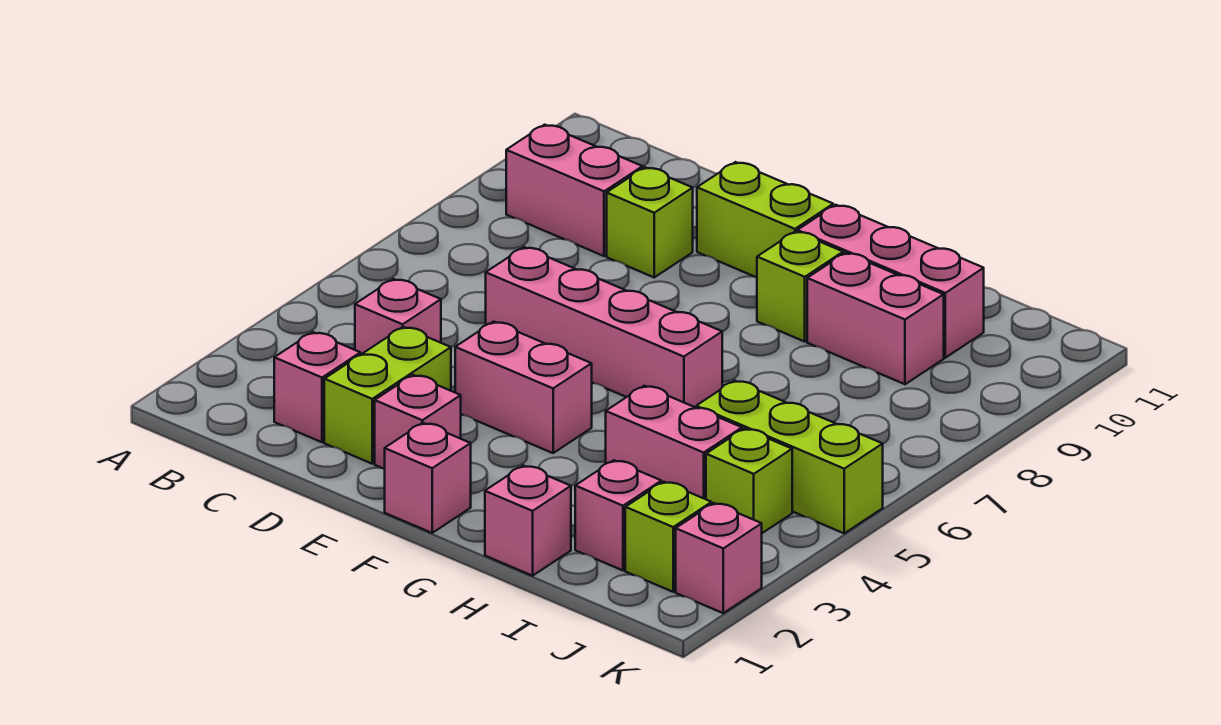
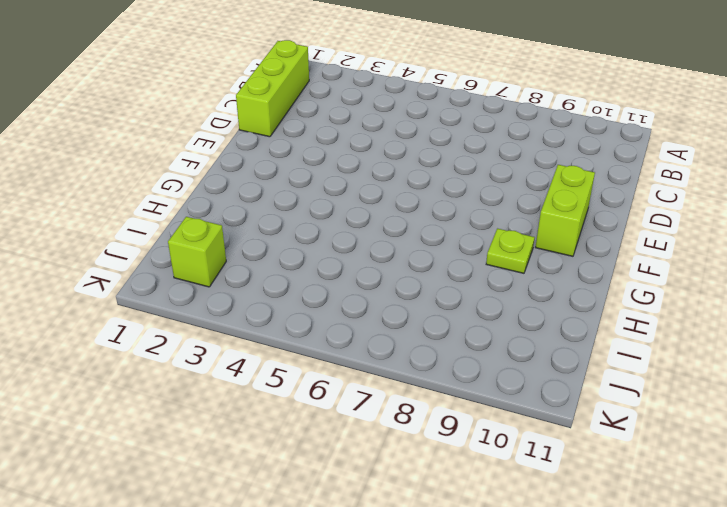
lime 1x3 brick [236,40,309,137] -> lime 1x3 brick moved to [696,381,883,533]
lime 1x1 plate [486,229,535,273] -> lime 1x1 brick [757,231,843,341]
none -> pink 1x2 brick [506,125,643,256]
none -> pink 1x1 brick [274,332,360,442]
none -> pink 1x1 brick [355,279,441,355]

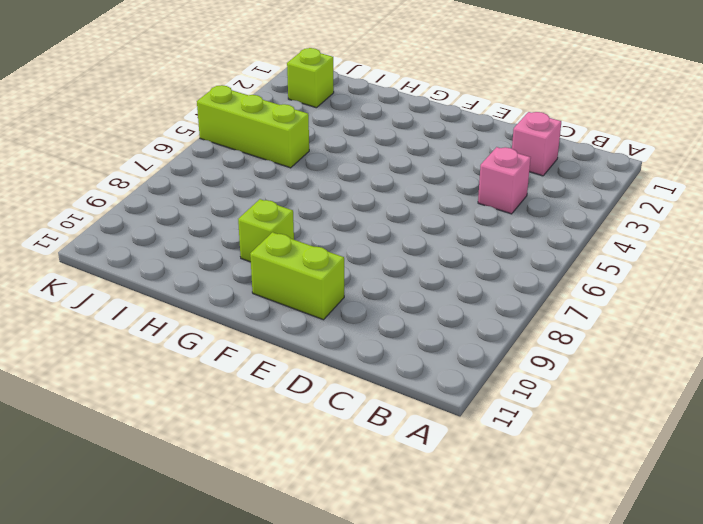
none -> pink 1x2 brick [506,125,643,256]
none -> lime 1x2 brick [324,327,451,464]
none -> pink 1x4 brick [486,247,722,408]

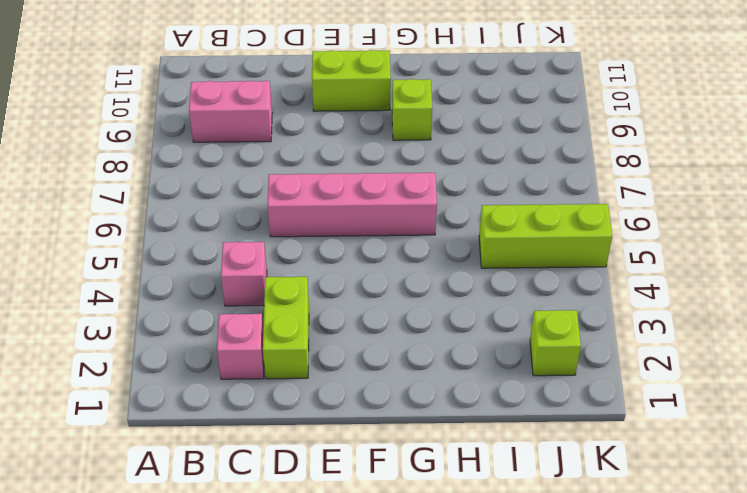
none -> lime 1x1 brick [607,167,693,277]
none -> pink 1x1 brick [375,375,461,469]
none -> pink 1x2 brick [455,322,592,453]

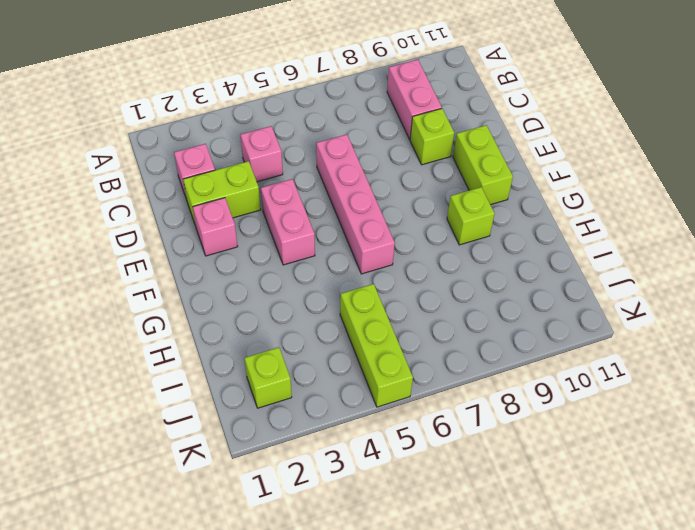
none -> pink 1x1 brick [385,423,471,533]
none -> pink 1x3 brick [797,205,984,358]
none -> pink 1x1 brick [485,466,571,576]

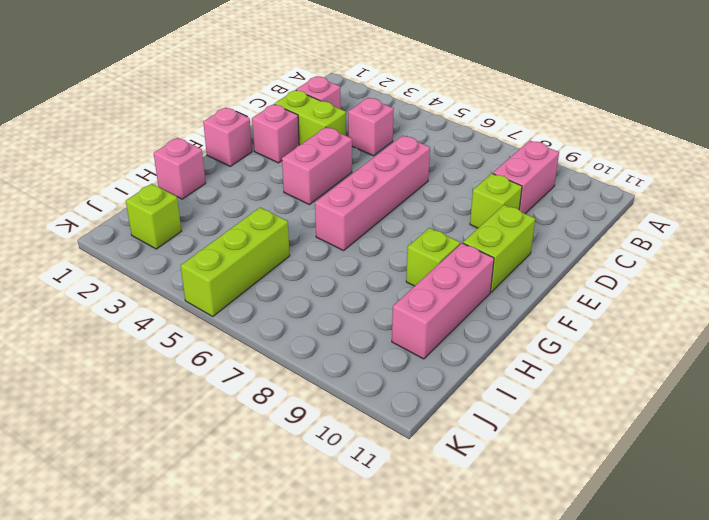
none -> pink 1x2 brick [606,386,742,499]
none -> pink 1x2 brick [807,253,944,384]
none -> pink 1x1 brick [575,460,661,570]

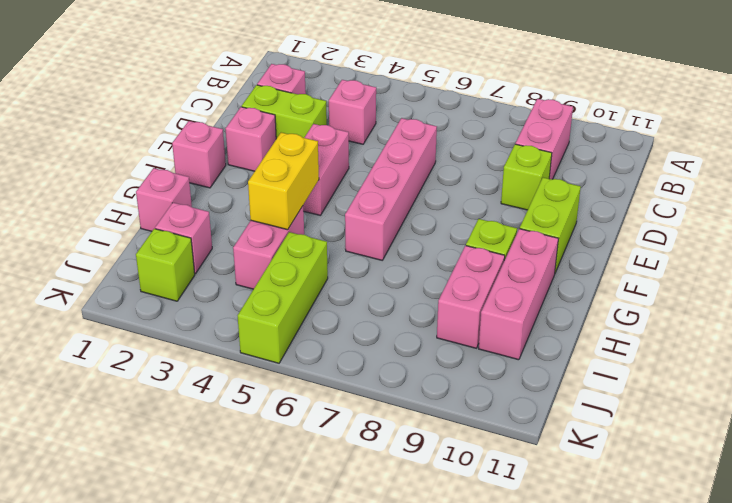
yellow 1x2 brick [248,132,319,230] -> none
none -> lime 1x1 brick [706,429,792,533]
none -> pink 1x1 brick [676,503,762,613]

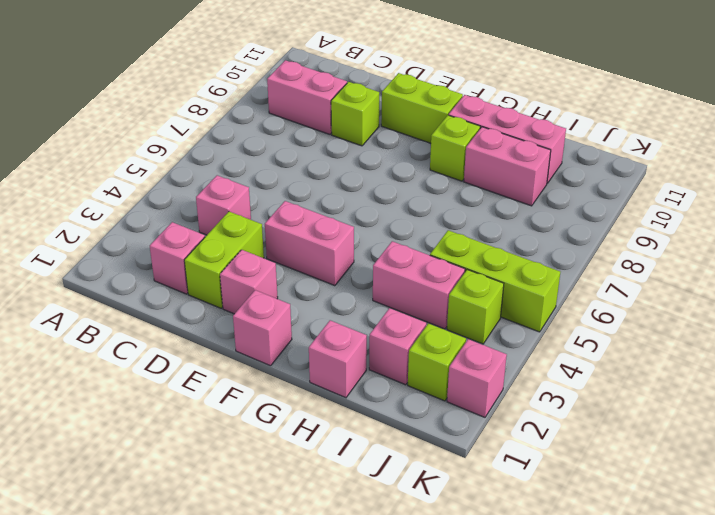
none -> pink 1x4 brick [486,247,722,408]

